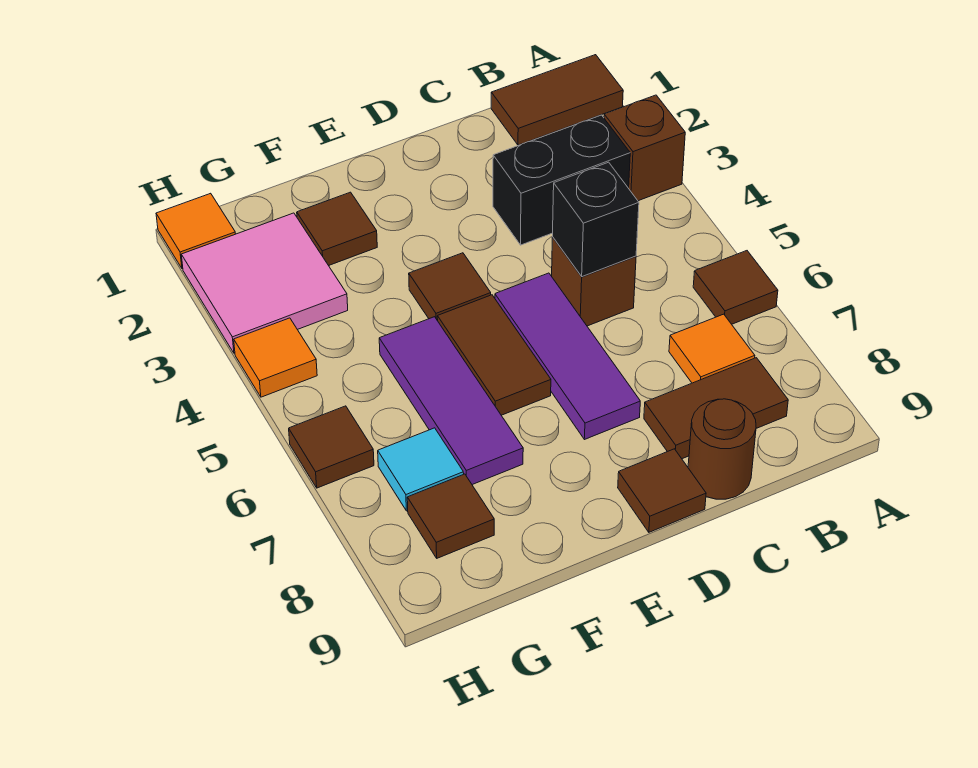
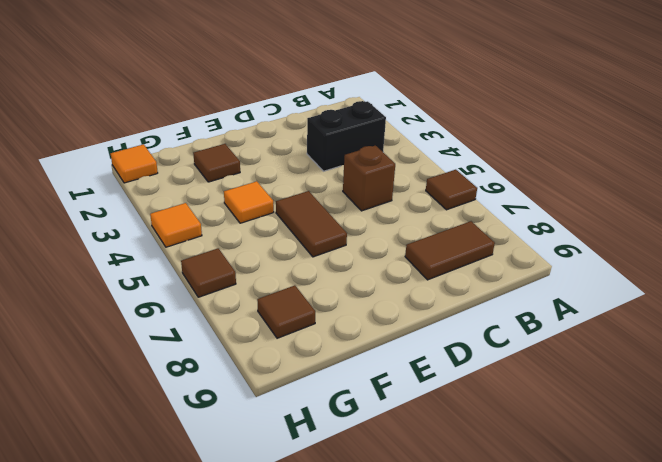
orange 1x1 tile [224,181,274,223] -> orange 1x1 tile moved to [669,314,755,383]
none -> brown 1x2 tile [491,55,623,145]
none -> brown 1x1 brick [604,95,685,201]
none -> brown 1x1 round brick [688,399,756,499]

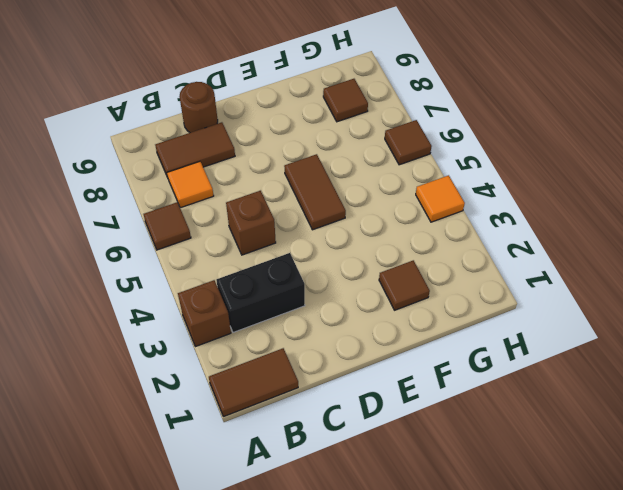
none -> purple 1x3 tile [495,273,640,440]
none -> brown 1x1 tile [618,449,706,532]
none -> brown 1x1 tile [409,253,491,321]

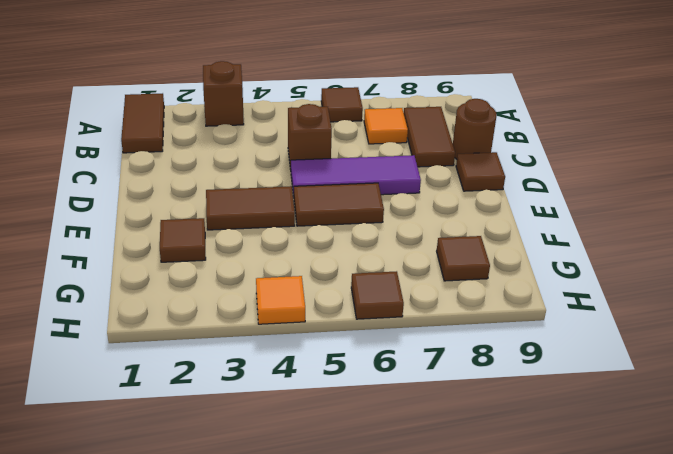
brown 1x2 tile [206,186,295,230] -> brown 1x1 tile [409,253,491,321]
none -> black 1x2 brick [493,115,630,245]
none -> purple 1x3 tile [379,317,523,485]
none -> pink 2x2 tile [181,213,348,353]

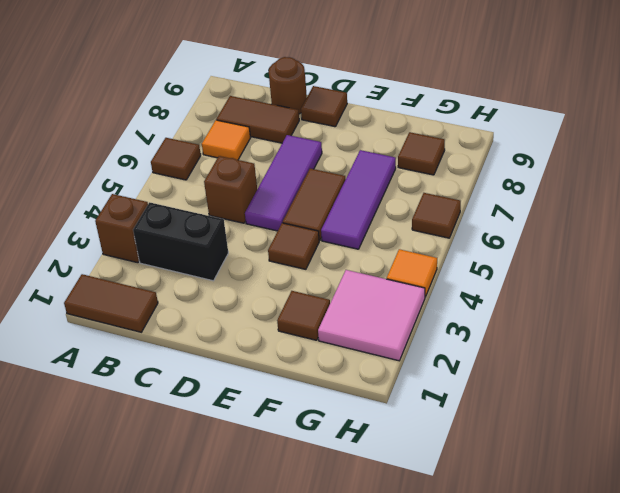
none -> cyan 1x1 tile [378,428,464,511]
none -> orange 1x1 tile [156,193,235,269]
none -> black 1x1 brick [552,162,639,277]

